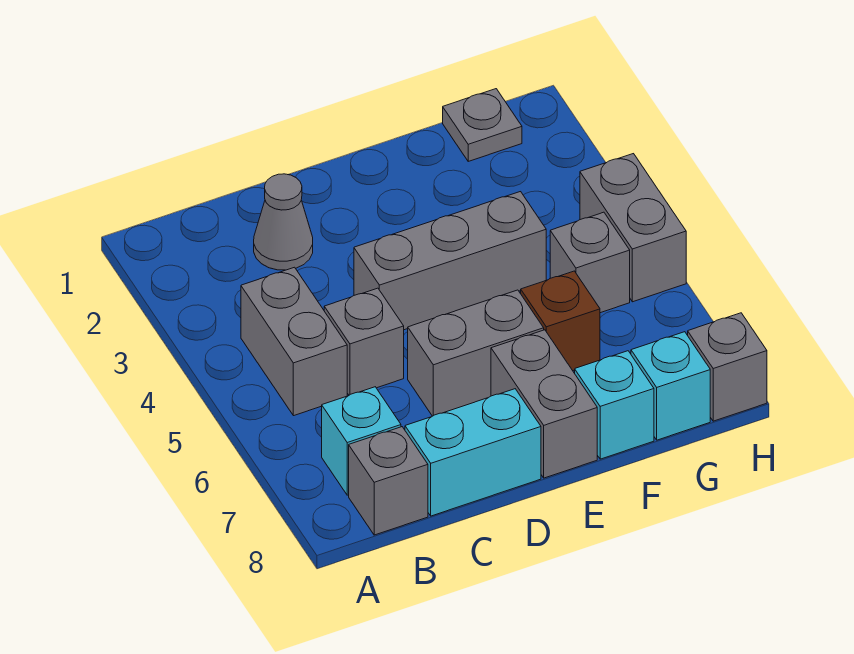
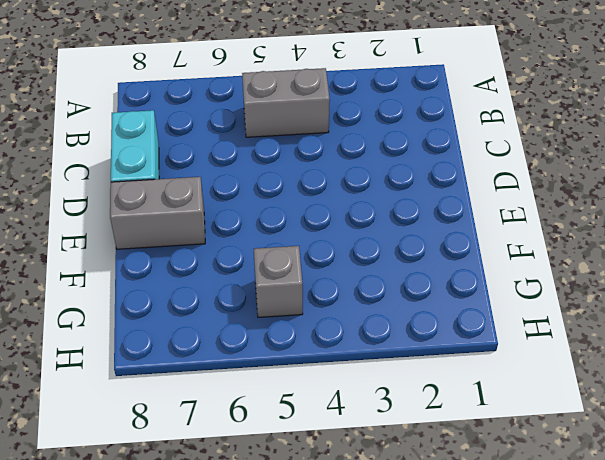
none -> cyan 1x1 brick [322,387,401,495]
none -> grey 1x1 brick [349,427,428,535]
none -> grey 1x1 cone [254,174,313,270]

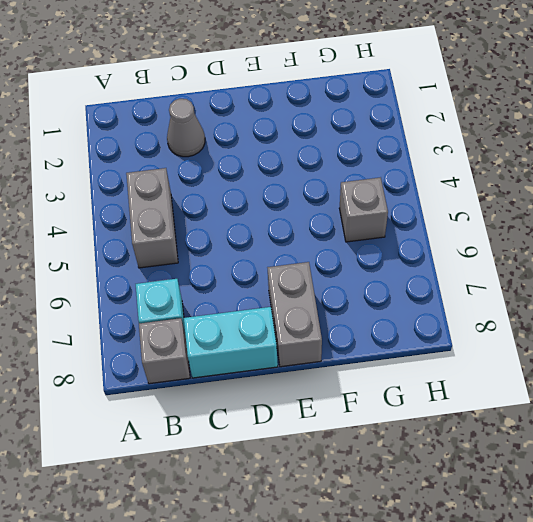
none -> grey 1x1 brick [324,288,404,395]
none -> grey 1x3 brick [354,192,546,330]
none -> grey 1x2 brick [408,290,544,416]

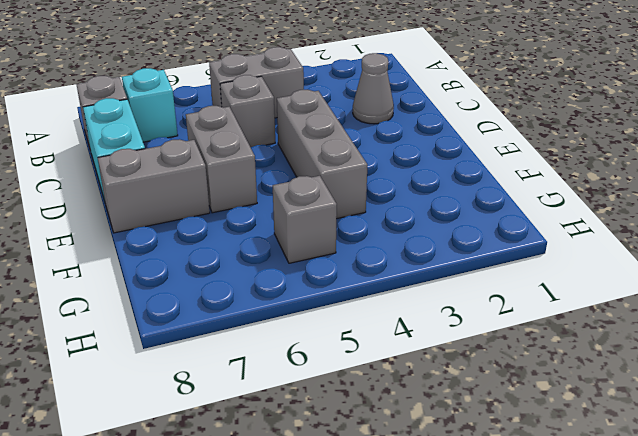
none -> brown 1x1 brick [521,271,600,371]
none -> cyan 1x1 brick [575,351,654,459]
none -> grey 1x1 plate [443,89,522,161]

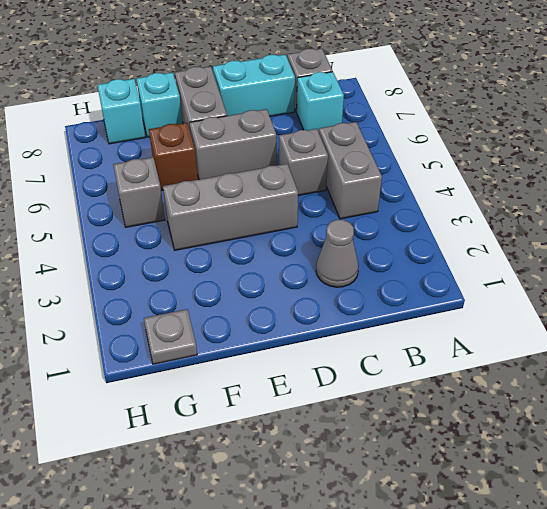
none -> grey 1x2 brick [580,154,686,302]
none -> grey 1x1 brick [688,313,767,421]

